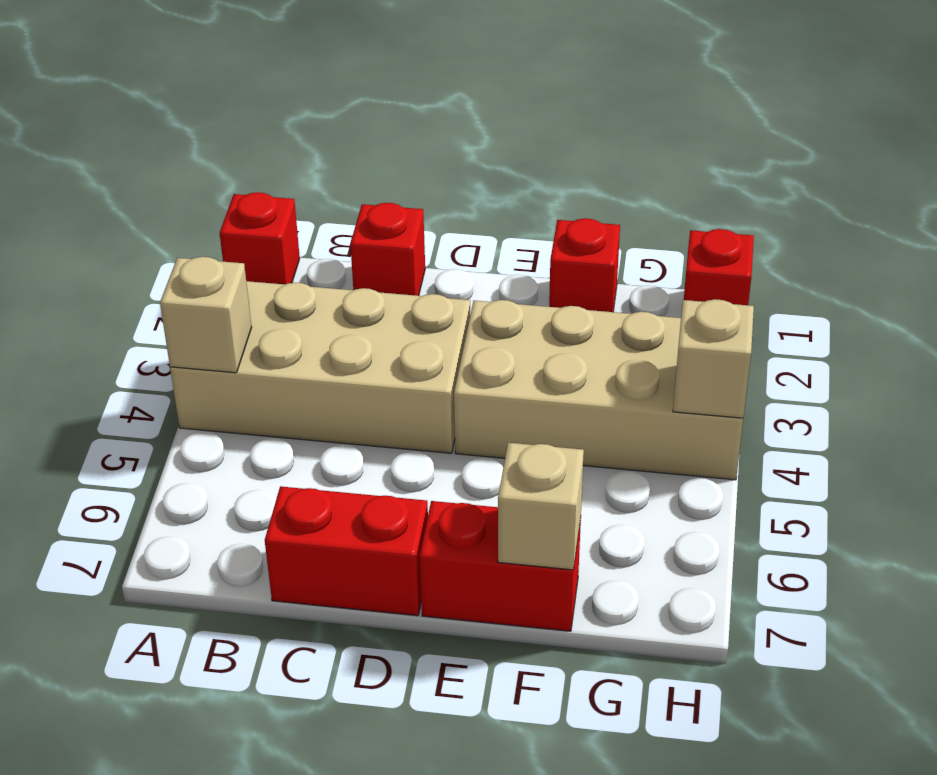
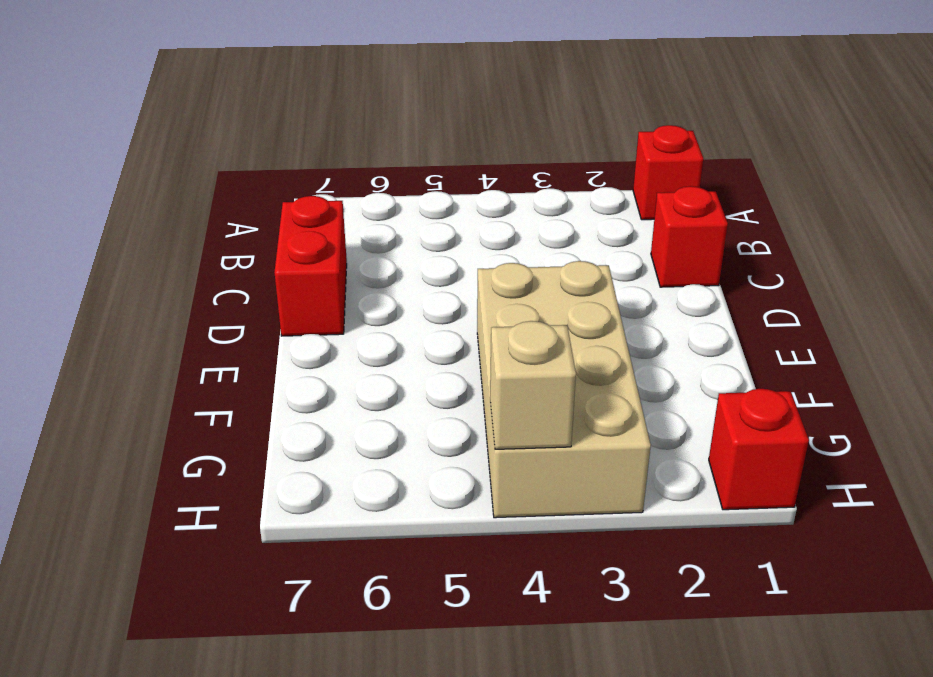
none -> tan 2x4 brick [170,281,470,453]
none -> red 1x2 brick [420,501,581,631]

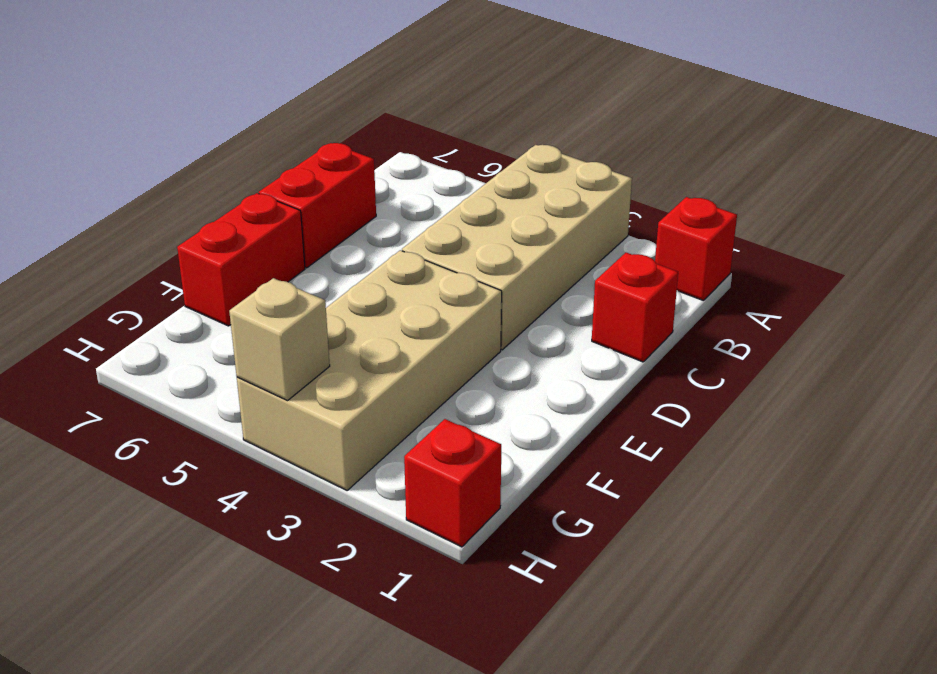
none -> red 1x1 brick [549,218,620,312]
none -> tan 1x1 brick [160,257,252,373]

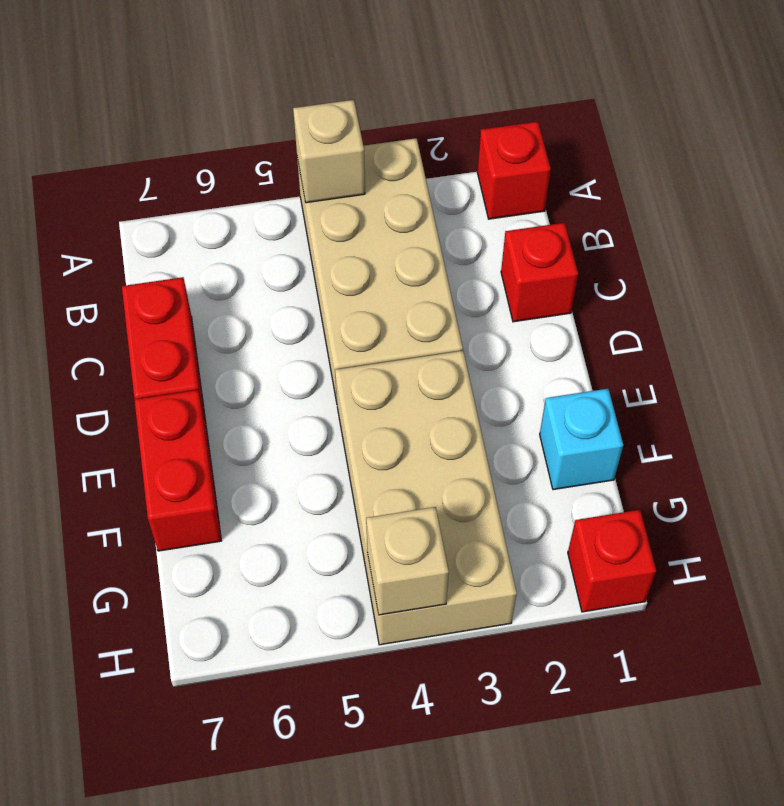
cyan 1x1 brick [540,389,623,490] -> red 1x1 brick [549,218,620,312]
none -> tan 1x1 brick [498,443,584,570]

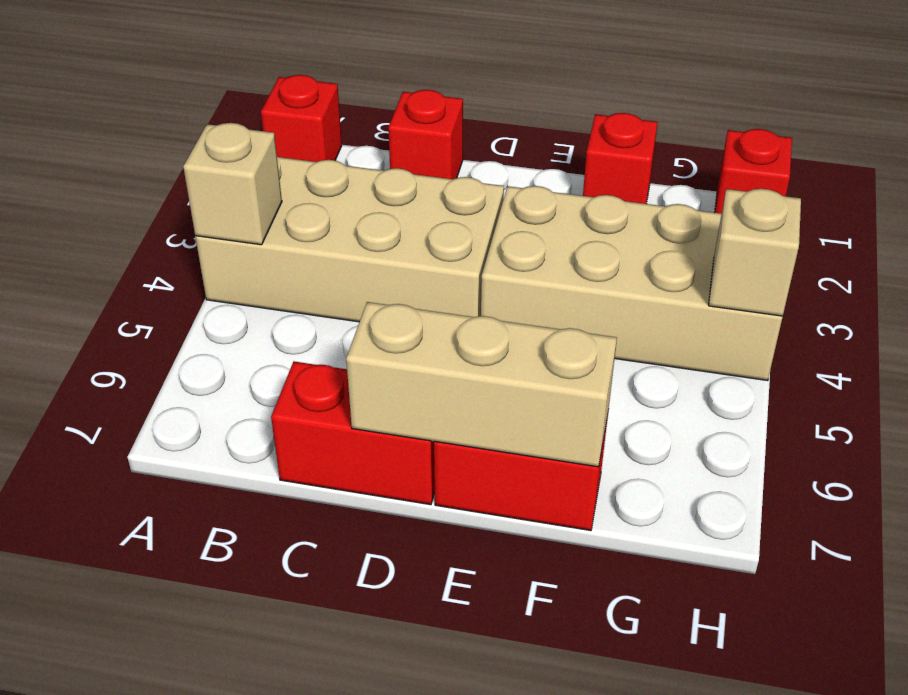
tan 1x3 brick [346,302,617,467] -> tan 1x1 brick [498,443,584,570]

